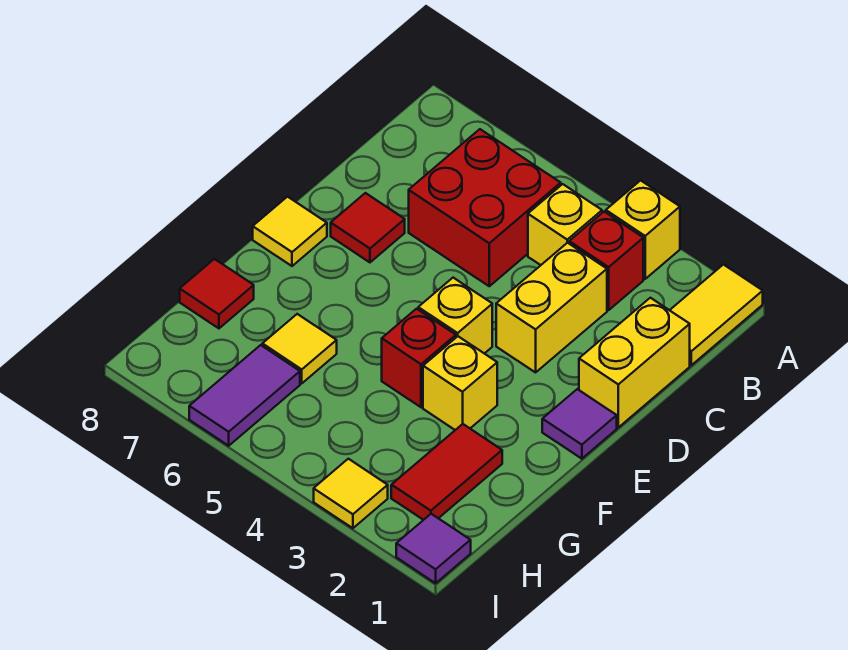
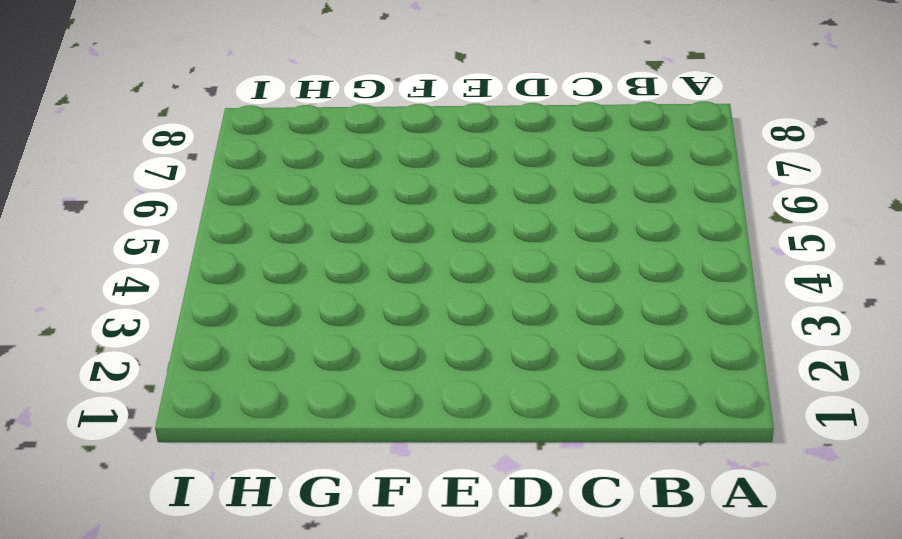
none -> yellow 1x2 tile [670,265,763,365]
none -> yellow 1x1 brick [606,180,680,279]
none -> red 1x1 brick [569,212,643,310]

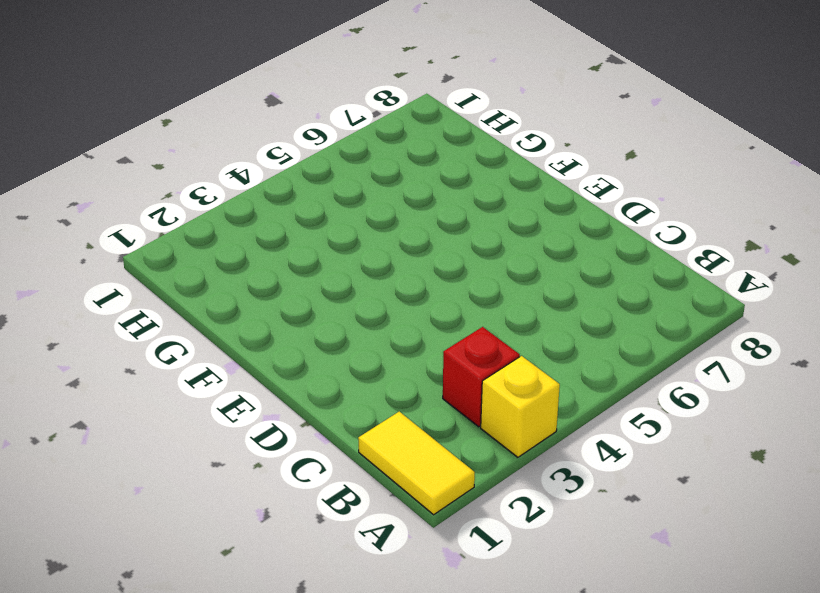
none -> yellow 1x1 brick [528,184,602,265]
none -> red 2x2 brick [409,129,561,286]
none -> yellow 1x2 brick [579,298,690,427]

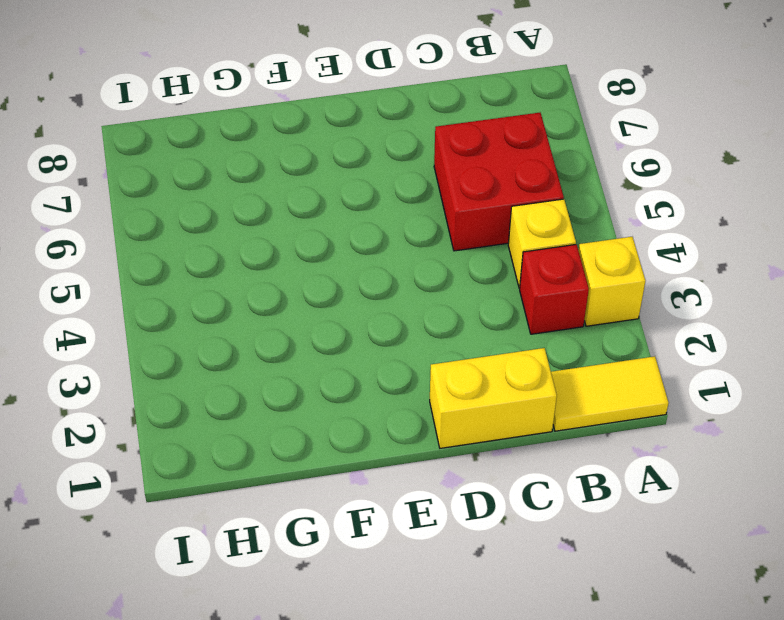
none -> yellow 1x2 brick [496,243,607,372]
none -> red 1x1 tile [331,193,405,262]
none -> purple 1x1 tile [542,389,617,459]

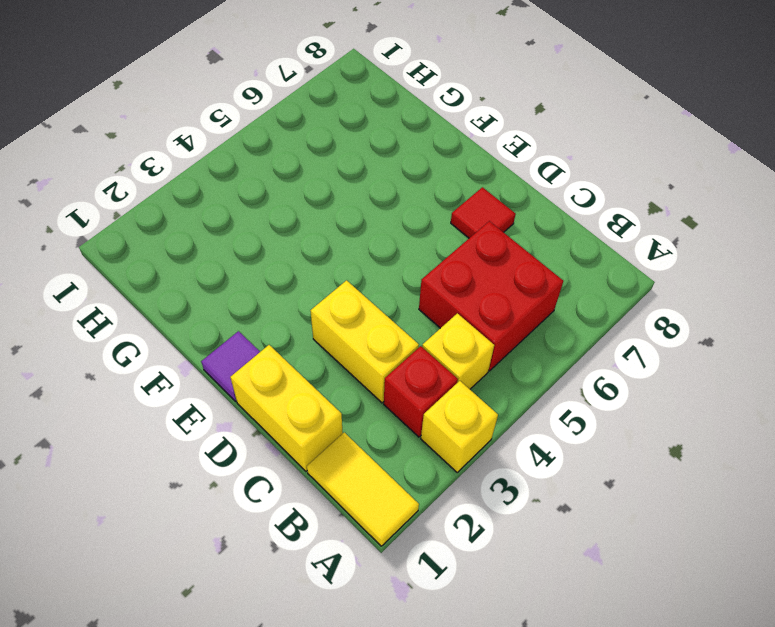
none -> yellow 1x1 brick [418,278,492,354]
none -> yellow 1x1 tile [253,197,327,266]
none -> yellow 1x1 brick [423,336,497,430]

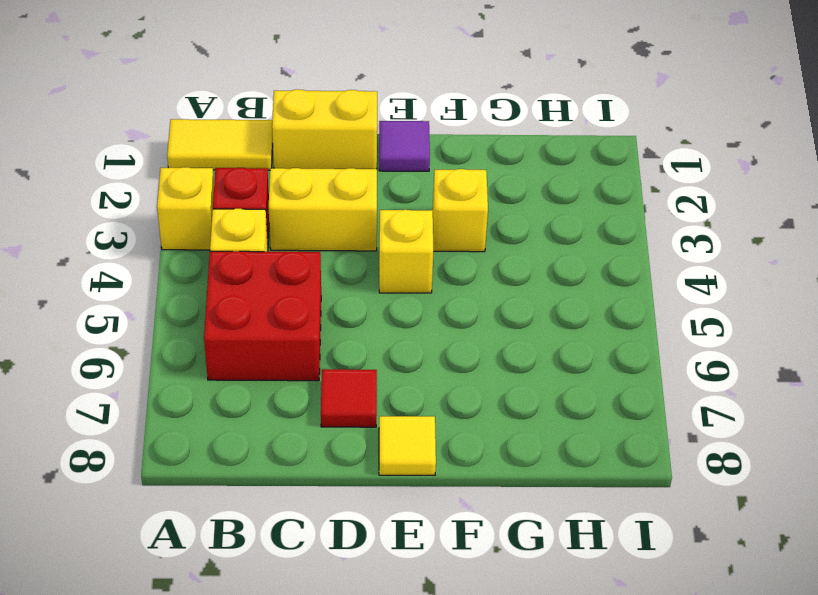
none -> red 1x1 brick [382,309,456,407]
none -> red 1x2 tile [391,424,502,520]
none -> yellow 1x1 tile [262,314,337,383]

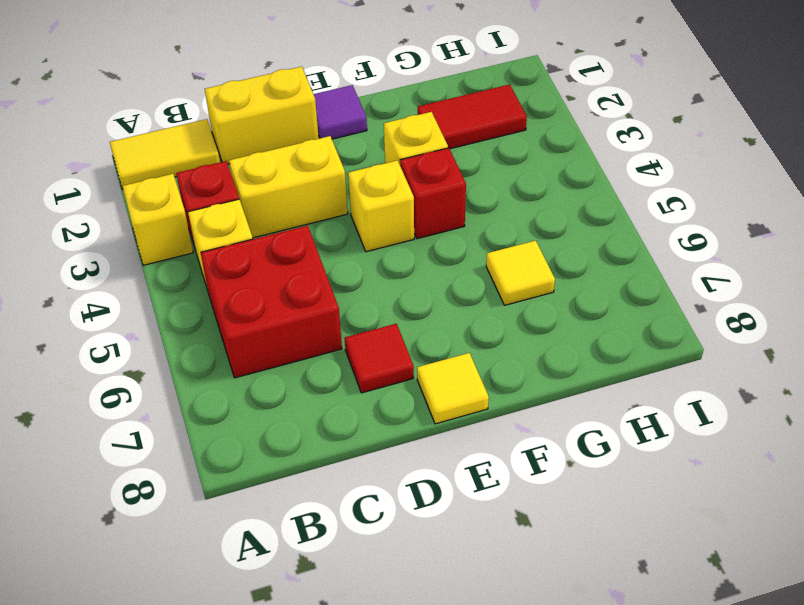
none -> red 1x1 tile [180,259,254,328]
none -> purple 1x2 tile [189,345,300,446]
none -> purple 1x1 tile [396,514,471,583]

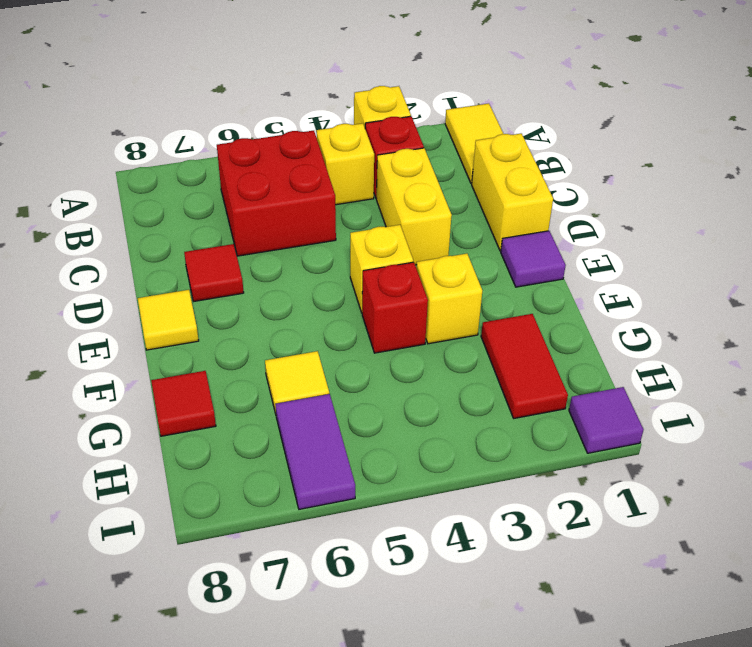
none -> yellow 1x1 tile [314,459,388,528]

